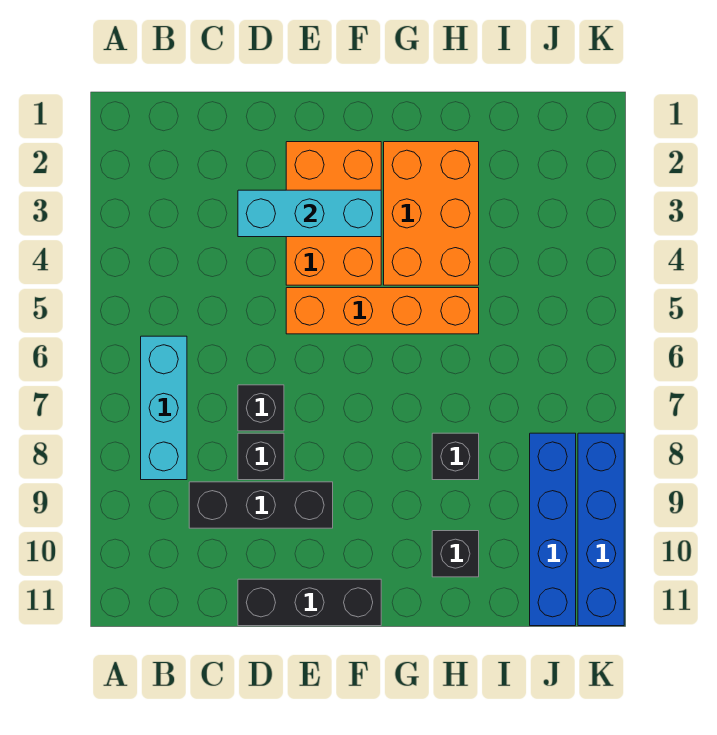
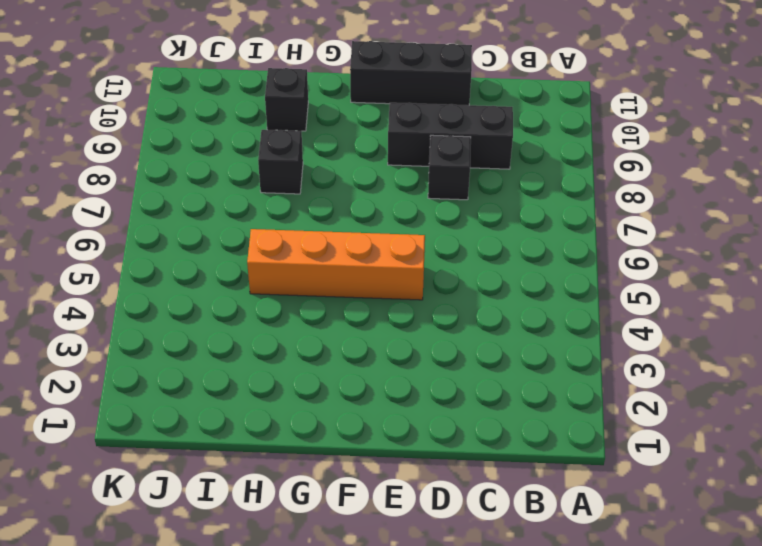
none -> cyan 1x3 brick [141,336,187,480]
none -> black 1x1 brick [238,385,284,431]
none -> orange 2x3 brick [286,142,381,285]

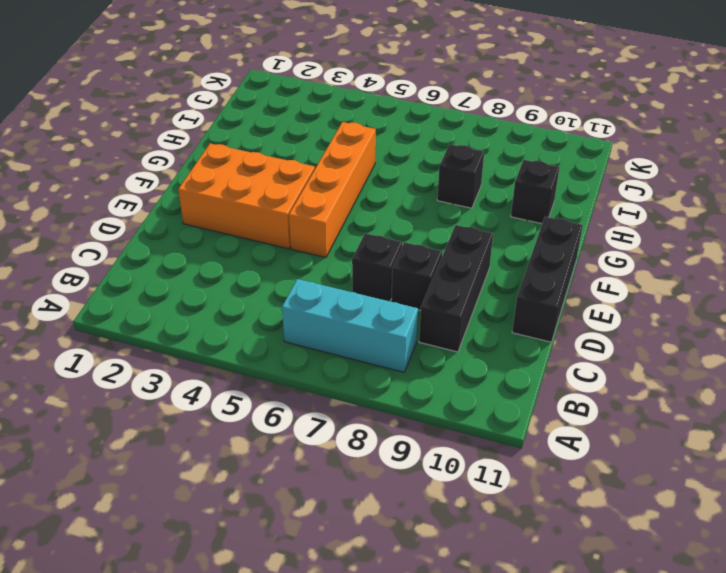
none -> orange 2x3 brick [384,142,479,285]
none -> blue 1x4 brick [530,433,576,626]
none -> blue 1x4 brick [578,433,624,626]

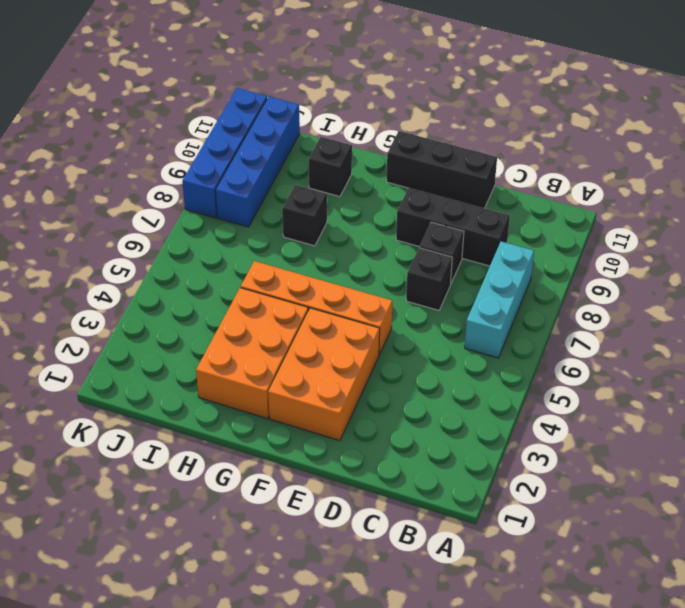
none -> cyan 1x3 brick [238,190,381,237]

